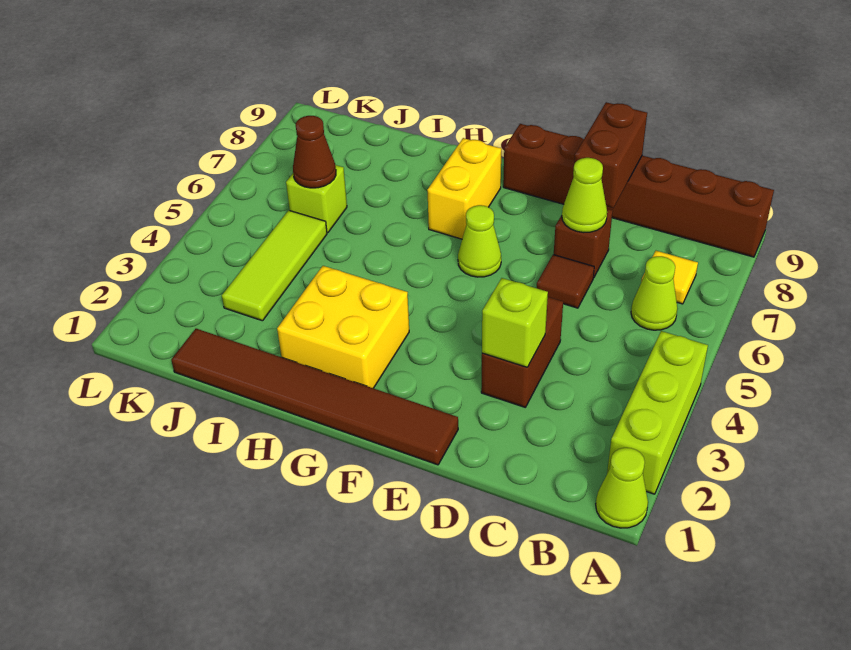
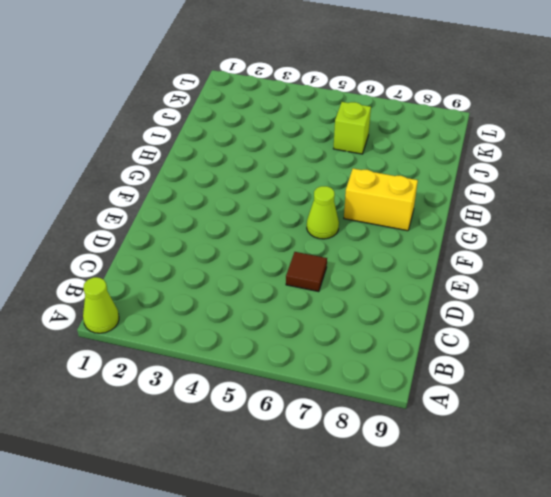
none -> lime 1x3 brick [607,331,708,494]
none -> brown 1x6 brick [503,124,774,257]
none -> lime 1x1 cone [631,256,677,330]

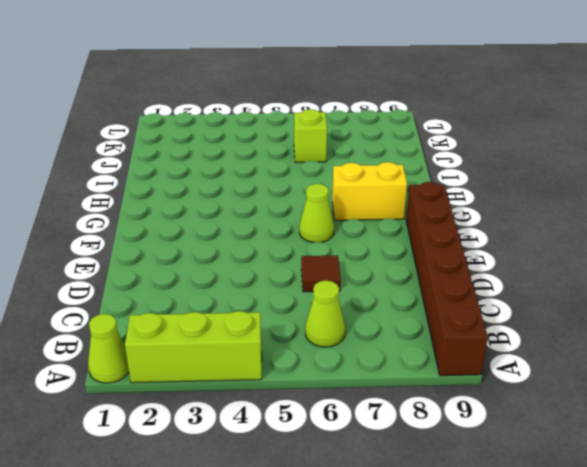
none -> yellow 1x1 tile [641,251,698,304]
none -> brown 1x2 brick [481,297,563,407]
none -> brown 1x1 brick [554,209,613,278]

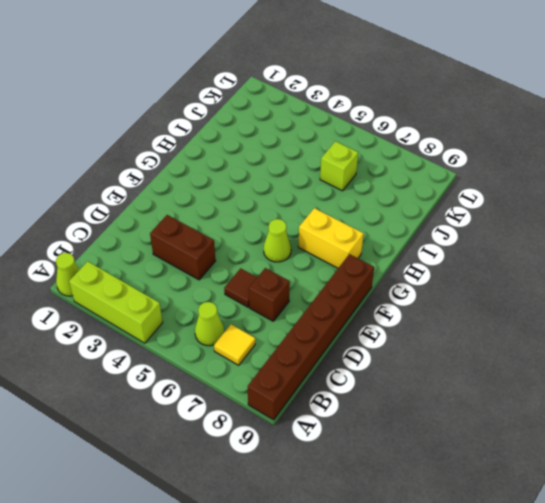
none -> brown 1x6 tile [171,329,458,465]
none -> yellow 2x2 brick [277,266,409,388]
none -> lime 1x3 tile [222,210,327,321]

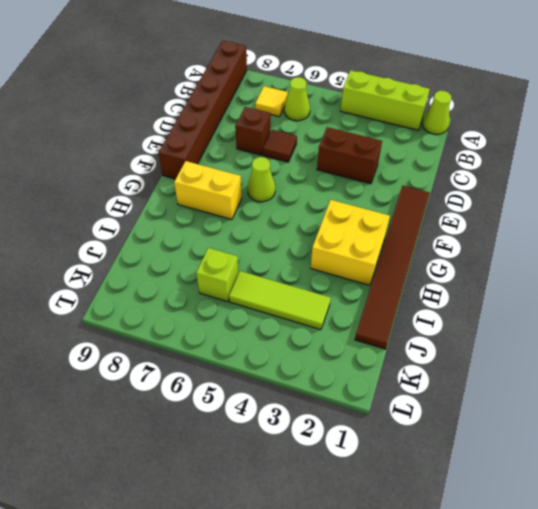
none -> lime 1x1 brick [482,278,548,367]
none -> lime 1x1 cone [562,158,607,233]
none -> brown 1x2 brick [573,102,647,208]

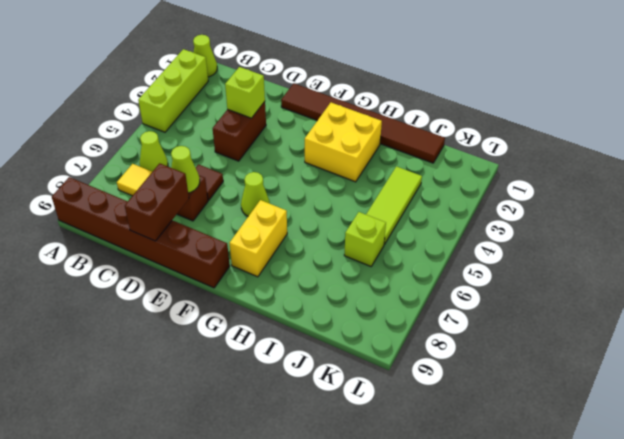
none -> brown 1x1 cone [293,116,336,188]

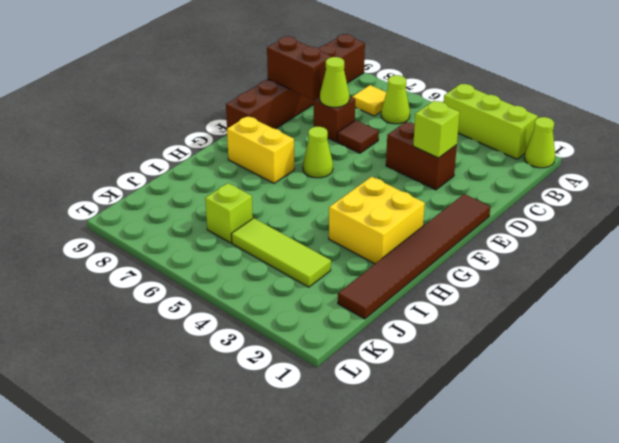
none -> brown 1x1 cone [293,116,336,188]

